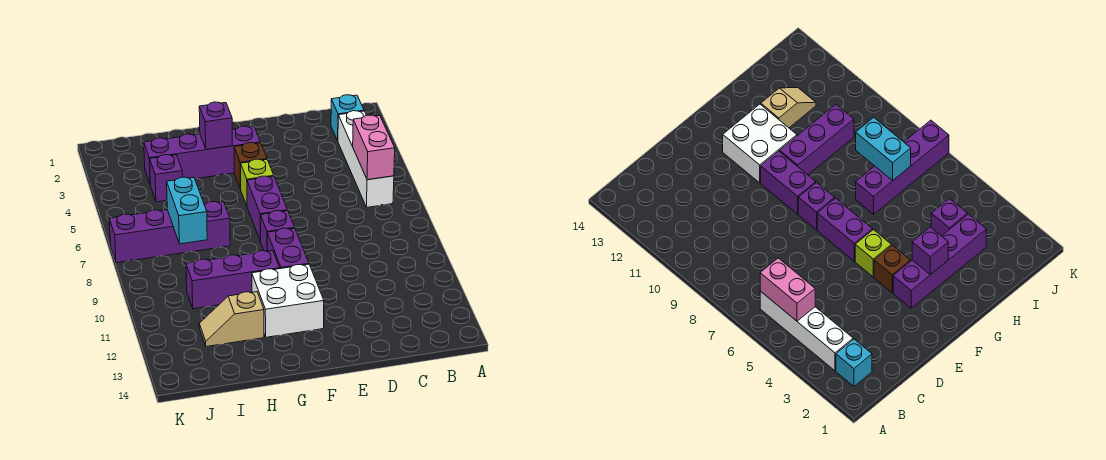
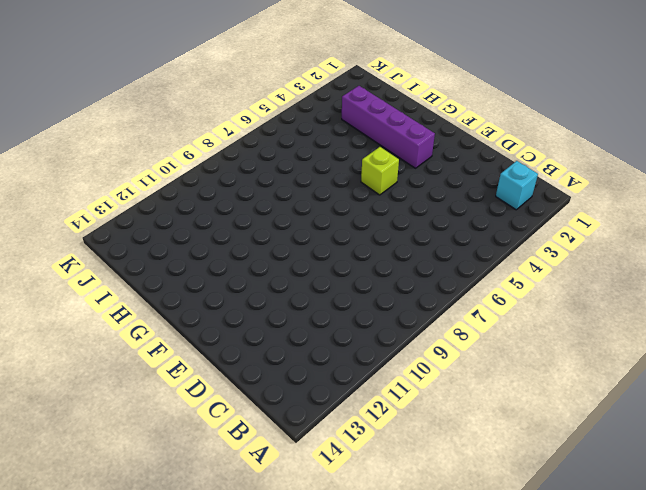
none -> white 1x4 brick [338,111,394,207]
none -> brown 1x1 brick [234,143,267,189]
none -> purple 1x2 brick [247,176,288,241]

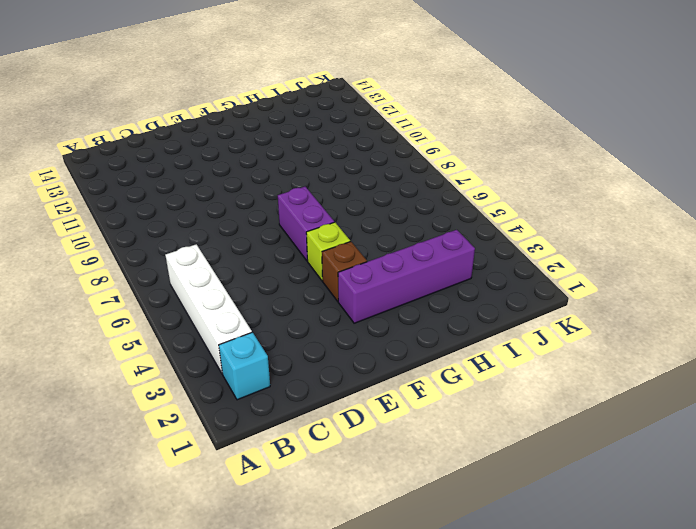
none -> purple 1x1 brick [261,211,295,251]
none -> purple 1x2 brick [267,228,309,269]
none -> white 2x2 brick [252,264,324,337]

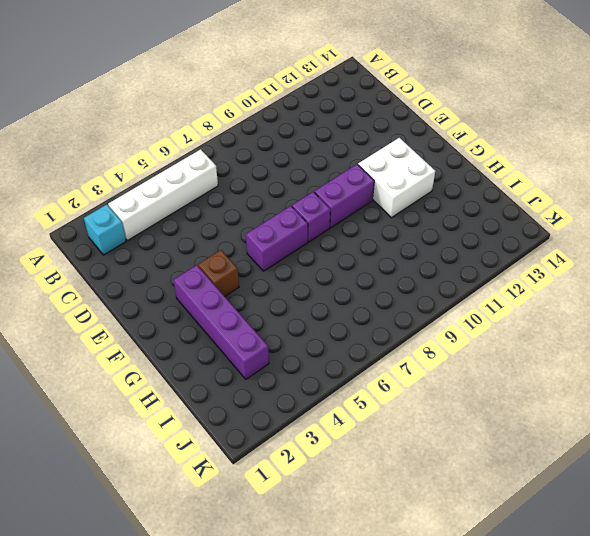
none -> lime 1x1 brick [241,159,274,205]
none -> purple 1x3 brick [186,250,280,309]
none -> purple 1x4 brick [109,202,230,263]

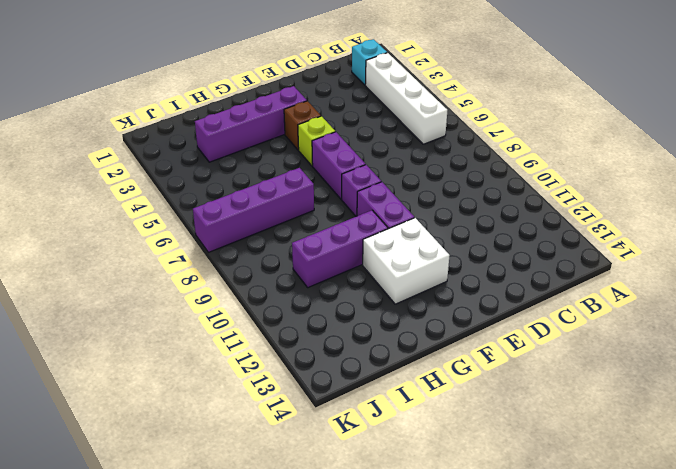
none -> tan 1x2 slope [199,292,264,347]
none -> purple 1x1 brick [150,155,182,202]
none -> pink 1x2 brick [353,115,395,180]

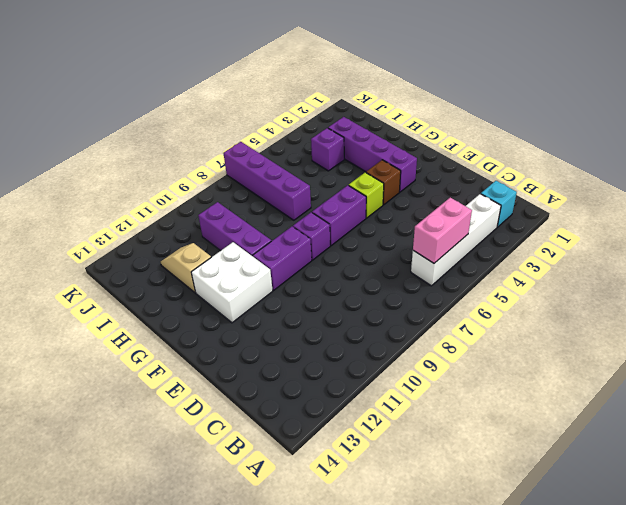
none -> purple 1x1 brick [199,102,232,149]
none -> cyan 1x2 brick [167,177,207,244]

